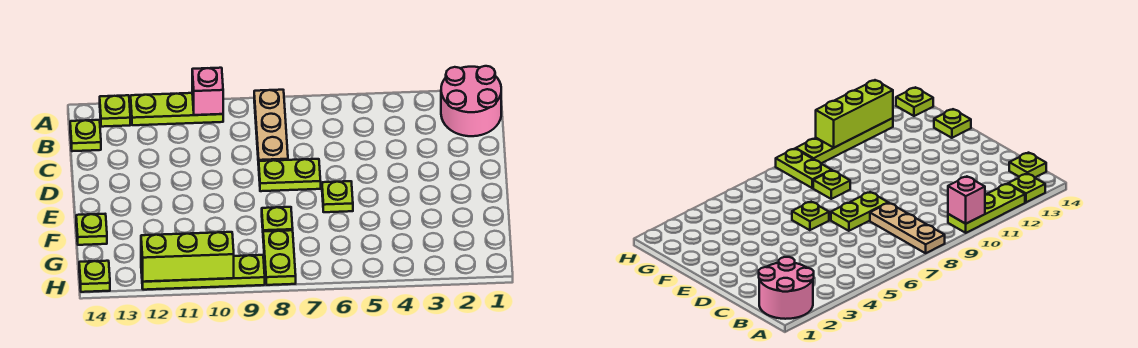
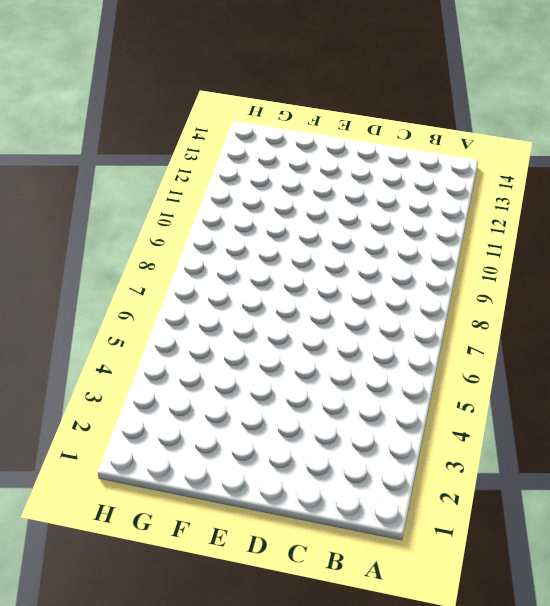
none -> pink 2x2 round brick [441,66,501,136]
none -> tan 1x3 plate [254,90,288,165]
none -> lime 1x3 plate [131,93,223,125]

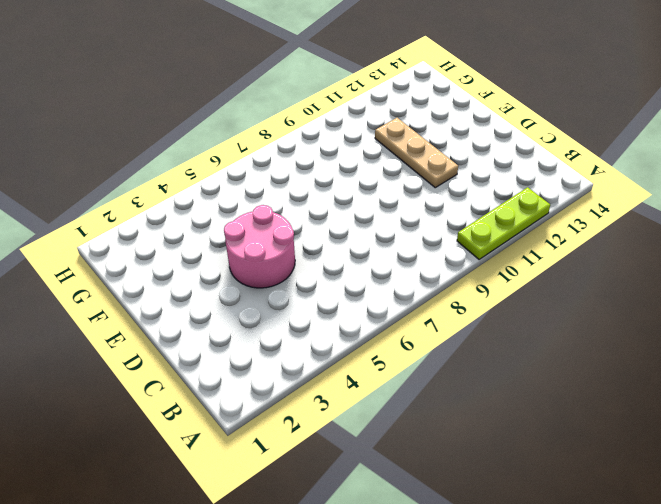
pink 2x2 round brick [224,205,295,288] -> pink 2x2 round brick moved to [441,66,501,136]
tan 1x3 plate [375,118,458,188] -> tan 1x3 plate moved to [254,90,288,165]
none -> lime 1x1 plate [100,95,130,127]
none -> lime 1x1 plate [70,120,101,151]
none -> lime 1x2 plate [259,159,321,191]

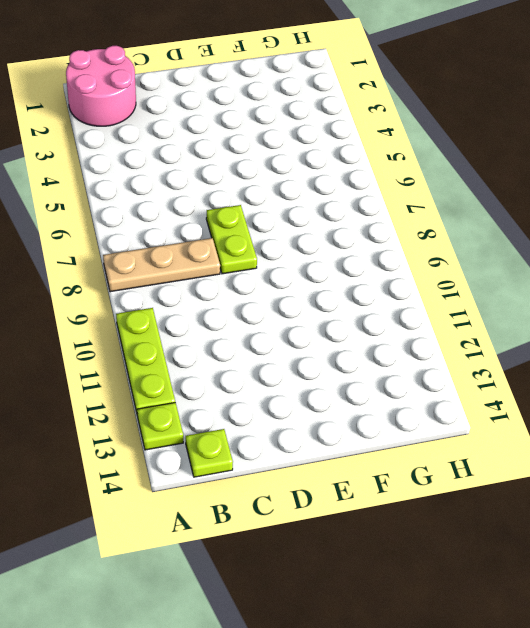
none -> lime 1x1 plate [322,181,353,212]
none -> lime 1x1 plate [262,207,293,231]
none -> lime 1x1 plate [76,214,107,245]

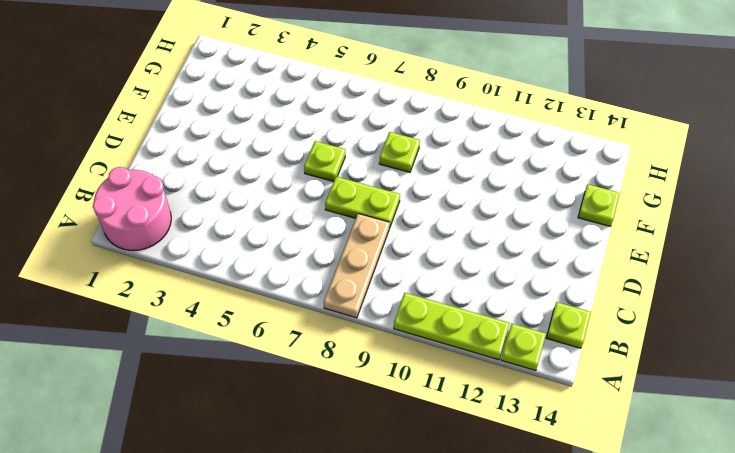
none -> lime 1x2 plate [263,230,296,285]
none -> lime 1x4 plate [141,255,265,290]
none -> lime 1x1 plate [79,261,110,292]

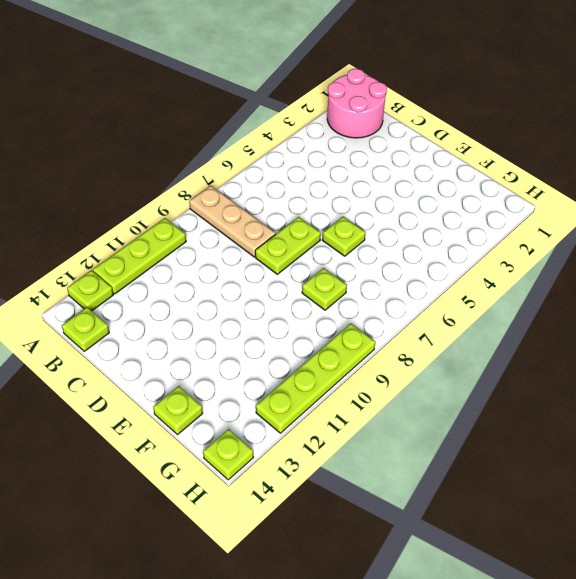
none -> lime 1x2 plate [263,230,296,285]
none -> pink 1x1 brick [192,68,223,115]
none -> lime 1x3 brick [141,232,234,282]

